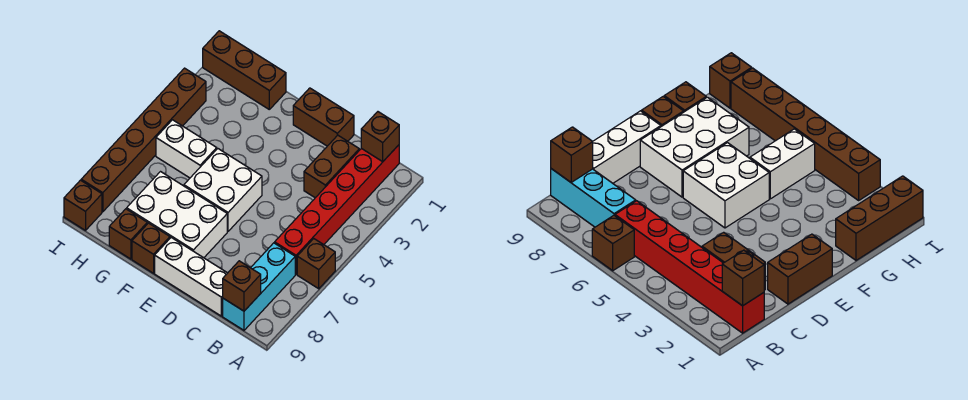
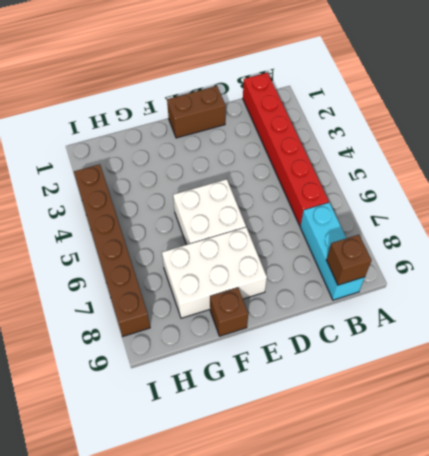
none -> brown 1x1 brick [297,239,335,289]
none -> brown 1x2 brick [304,135,359,198]
none -> white 1x3 brick [155,238,227,316]

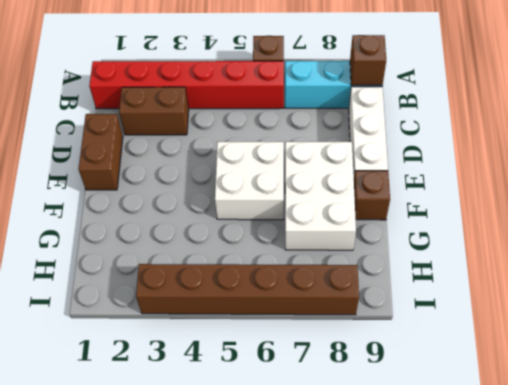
none -> brown 1x3 brick [203,31,286,109]
none -> white 1x2 brick [156,120,217,178]
none -> brown 1x1 brick [109,209,147,259]

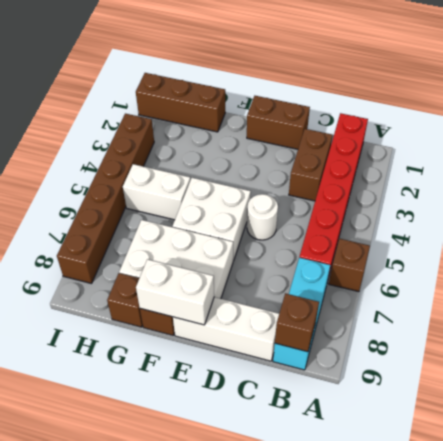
white 1x1 round brick [247,194,278,240] -> none
white 1x2 brick [136,259,214,325] -> none
none -> brown 1x1 brick [64,180,102,230]
none -> brown 1x1 brick [361,112,399,162]

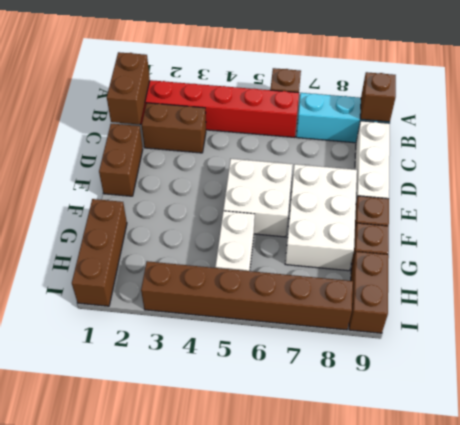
brown 1x2 brick [107,52,150,125] -> brown 1x1 brick [361,112,399,162]
brown 1x2 brick [349,252,389,333] -> brown 1x1 brick [64,180,102,230]

